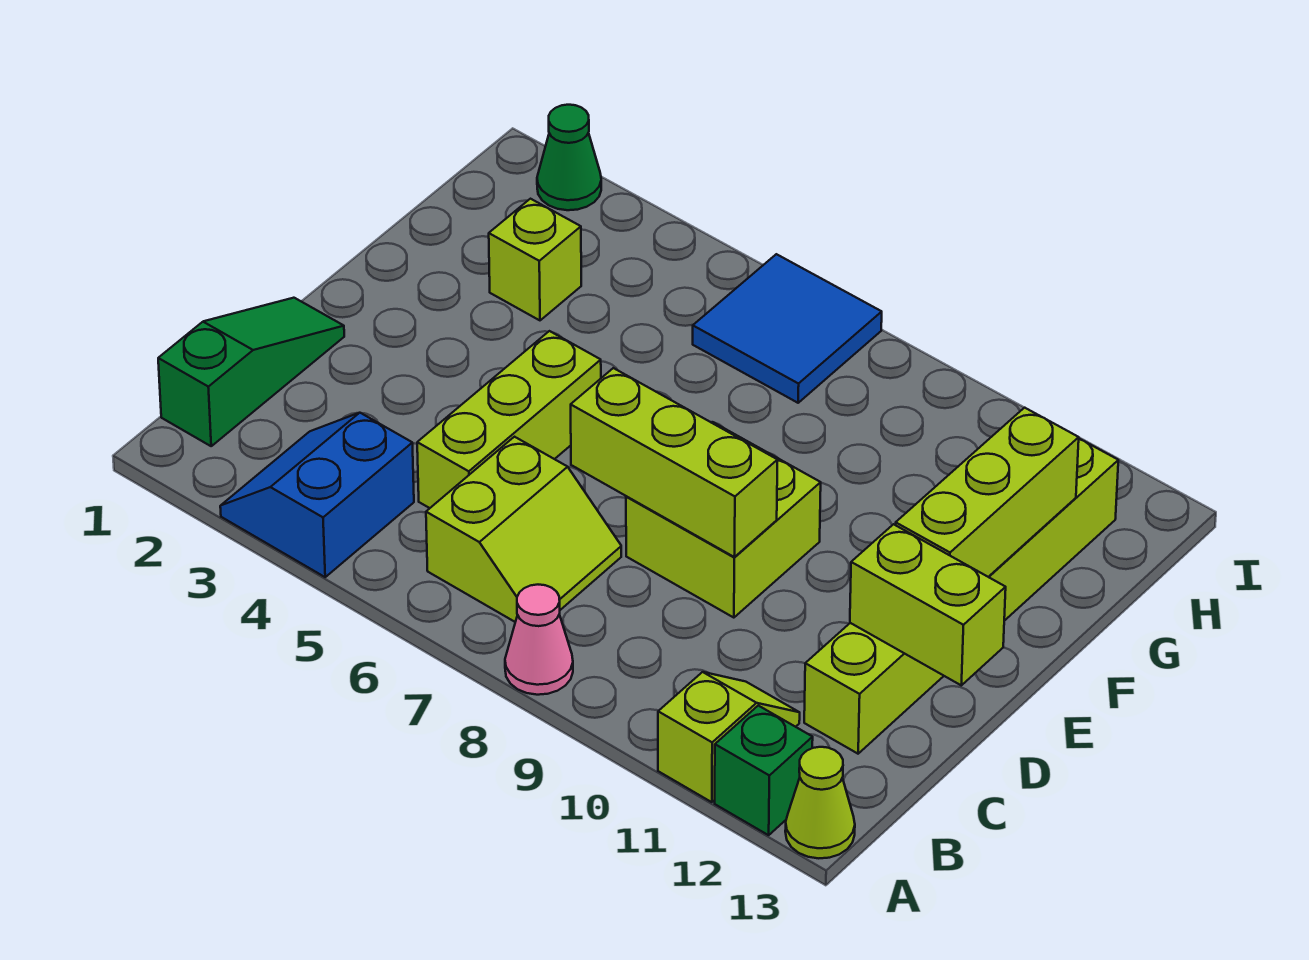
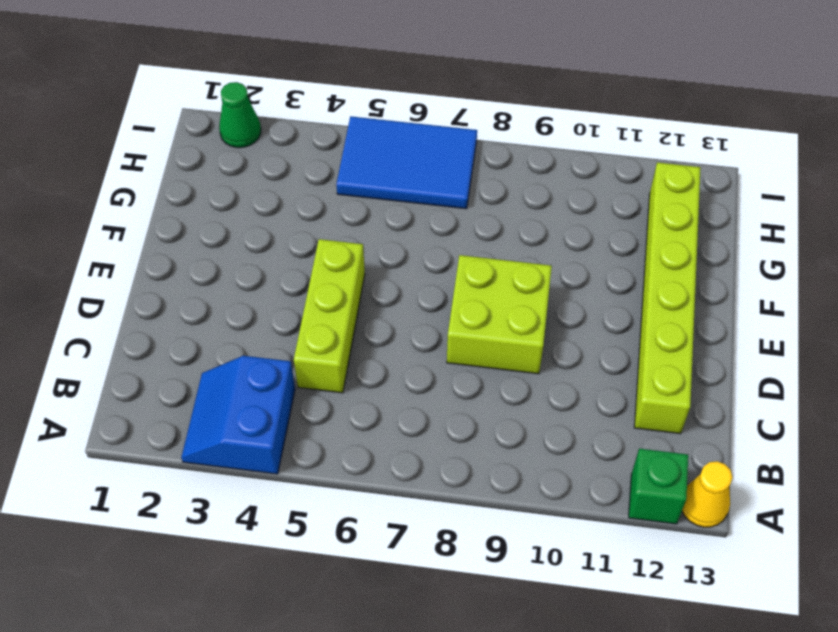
yellow 1x1 cone [682,461,733,527] -> lime 1x1 cone [785,747,855,858]
blue 2x3 tile [336,117,477,209] -> blue 2x2 tile [693,254,882,403]
none -> pink 1x1 cone [505,585,573,695]
none -> lime 1x2 slope [658,672,800,802]
none -> green 1x3 slope [158,298,344,446]

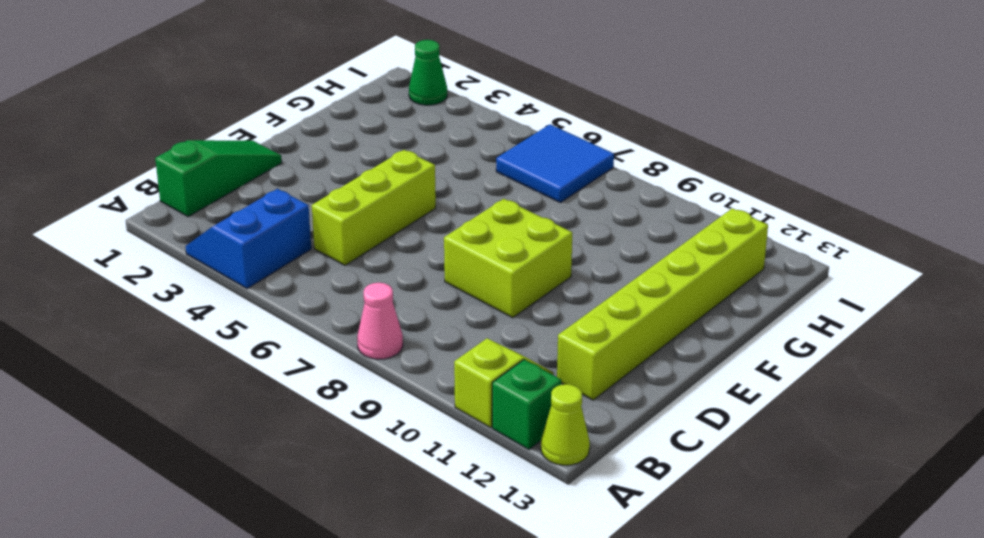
none -> lime 2x2 slope [426,437,621,622]
none -> lime 1x1 brick [489,199,581,320]
none -> lime 1x3 brick [571,368,778,557]

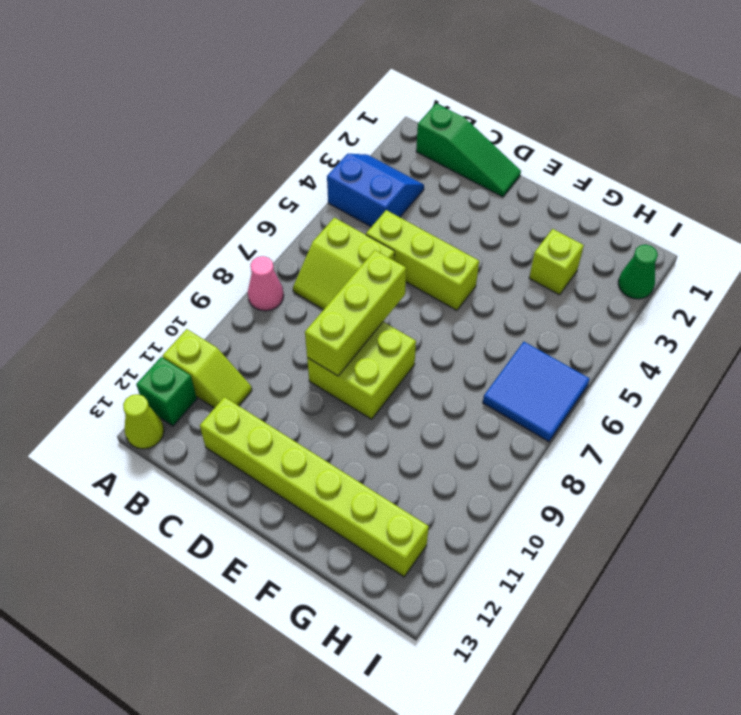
none -> lime 1x2 brick [850,524,1006,685]
none -> lime 1x3 brick [896,408,1079,577]

